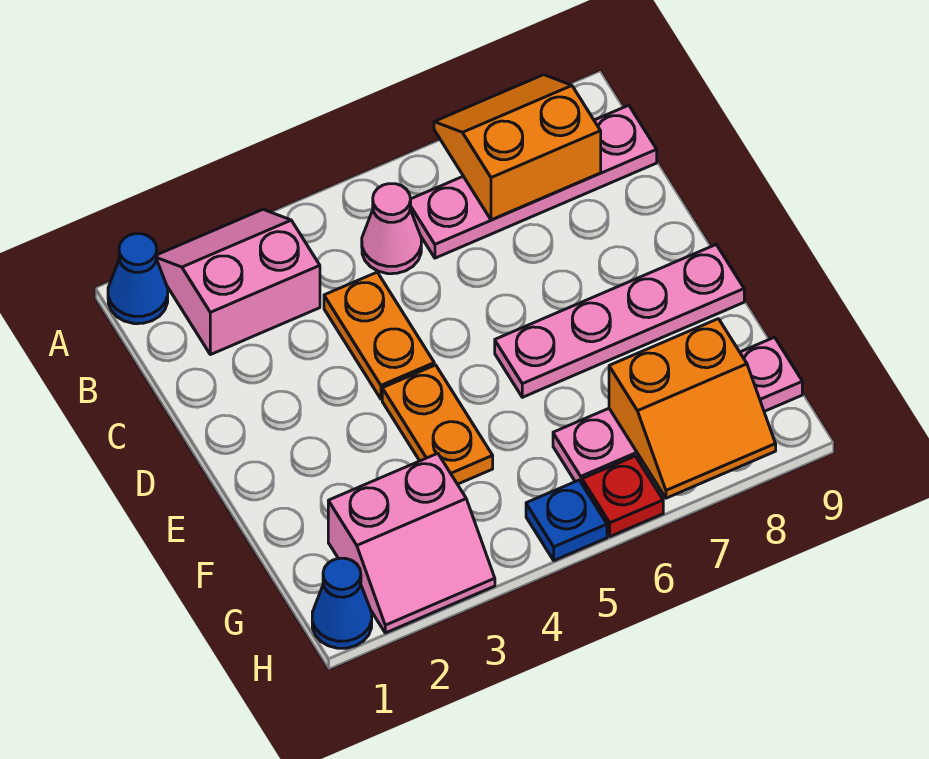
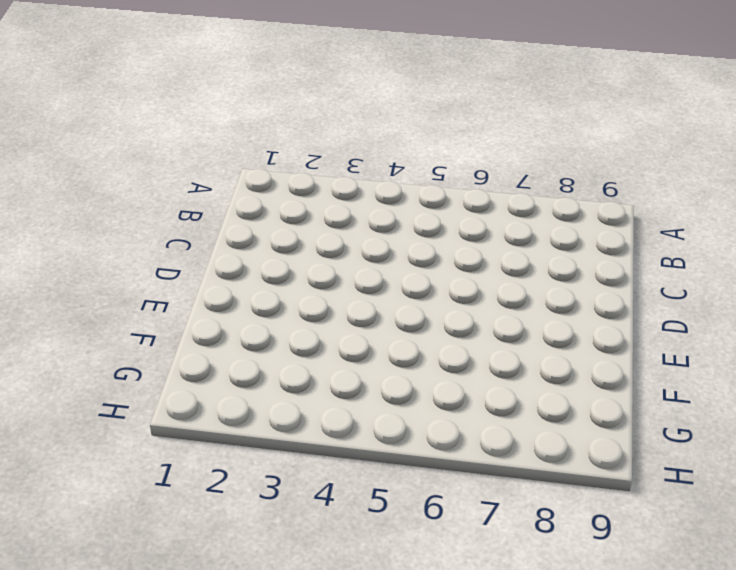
none -> blue 1x1 cone [108,234,168,324]
none -> pink 2x2 slope [157,210,320,355]
none -> pink 1x1 cone [362,184,421,274]

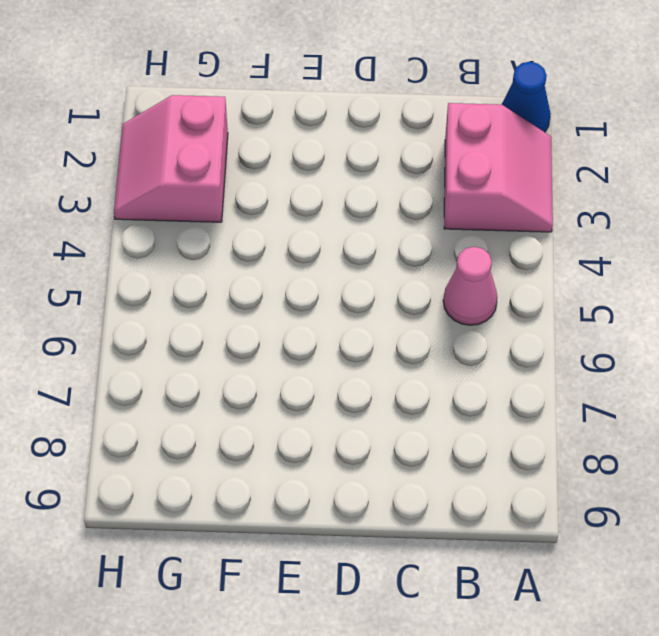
none -> pink 1x4 plate [410,105,657,258]
none -> orange 1x2 plate [324,272,434,399]
none -> orange 1x2 plate [382,365,493,484]

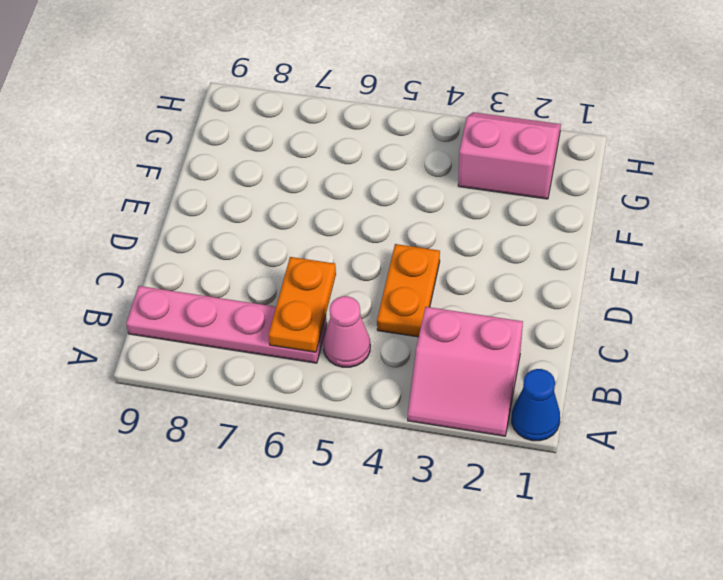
orange 1x2 plate [269,257,336,352] -> orange 1x2 plate moved to [382,365,493,484]
none -> pink 1x4 plate [495,245,744,397]
none -> pink 1x4 plate [553,337,802,483]
none -> blue 1x1 cone [312,558,372,648]

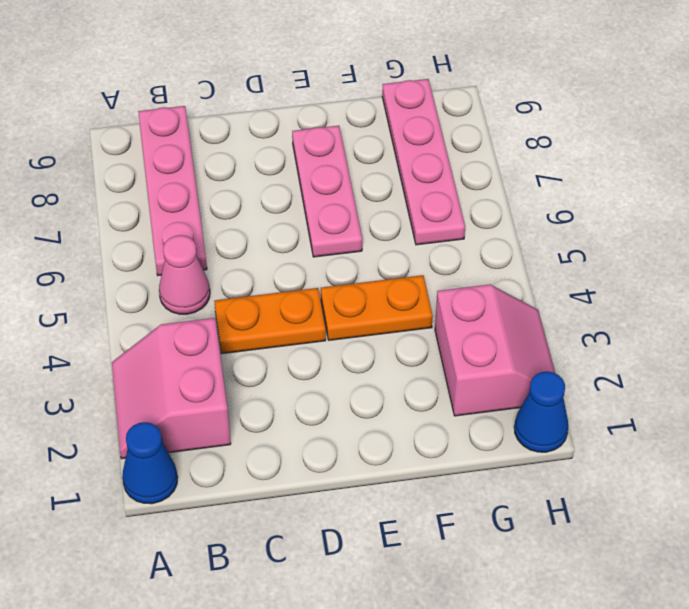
pink 1x3 plate [292,126,362,257] -> pink 1x4 plate [495,245,744,397]
none -> blue 1x1 plate [526,480,607,561]
none -> red 1x1 plate [582,456,663,536]
none -> orange 2x2 slope [434,75,601,220]

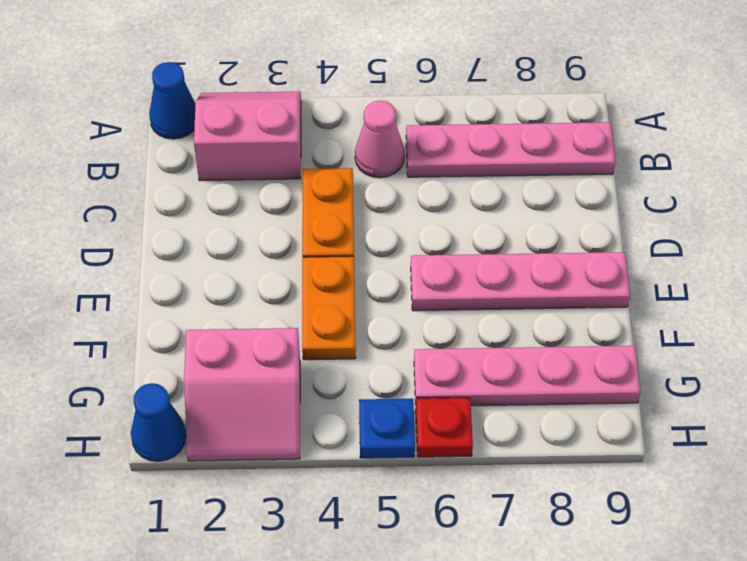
none -> orange 2x2 slope [434,75,601,220]
none -> orange 2x2 slope [609,319,776,498]

